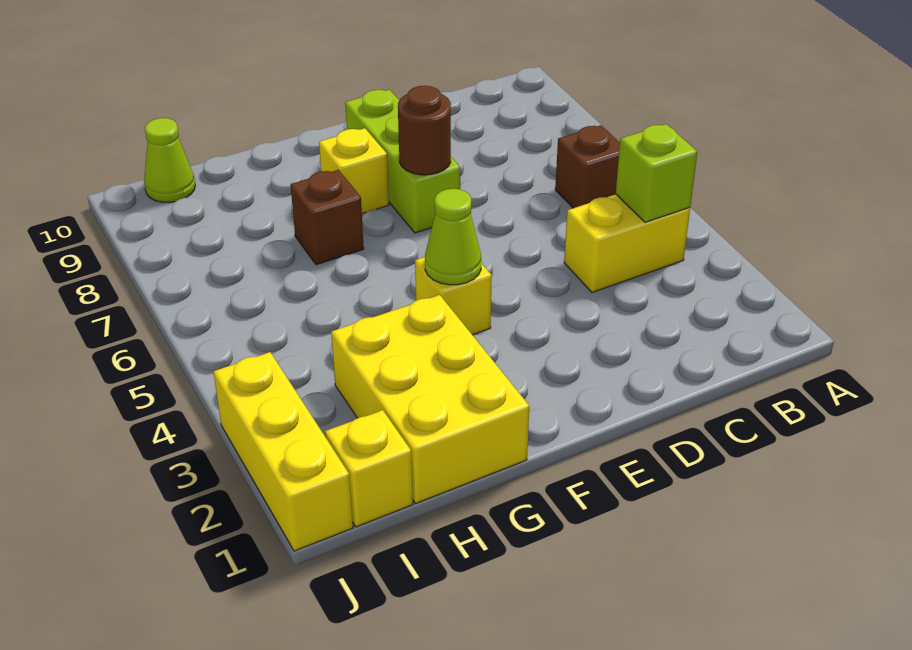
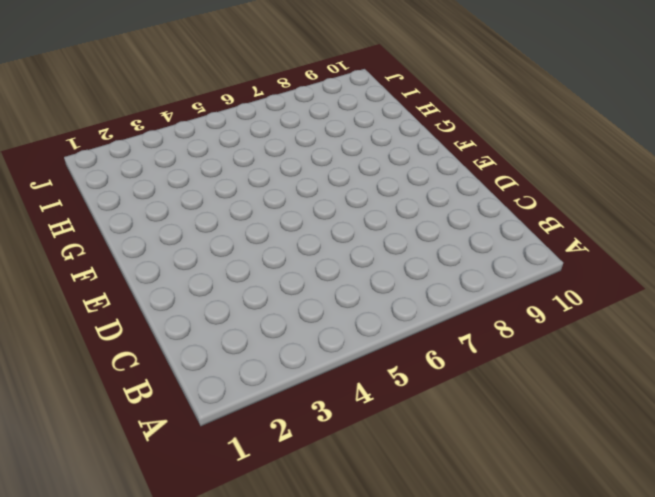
none -> yellow 1x2 brick [564,194,690,292]
none -> brown 1x1 brick [555,125,620,208]
none -> lime 1x3 brick [345,90,460,233]

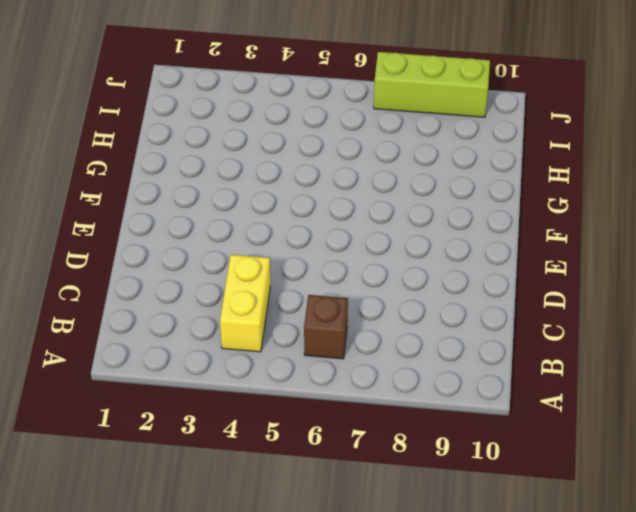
lime 1x3 brick [374,52,490,117] -> lime 1x3 brick moved to [345,90,460,233]
none -> yellow 1x1 brick [415,257,492,335]
none -> yellow 1x1 brick [319,128,389,214]
none -> yellow 2x3 brick [331,295,529,504]

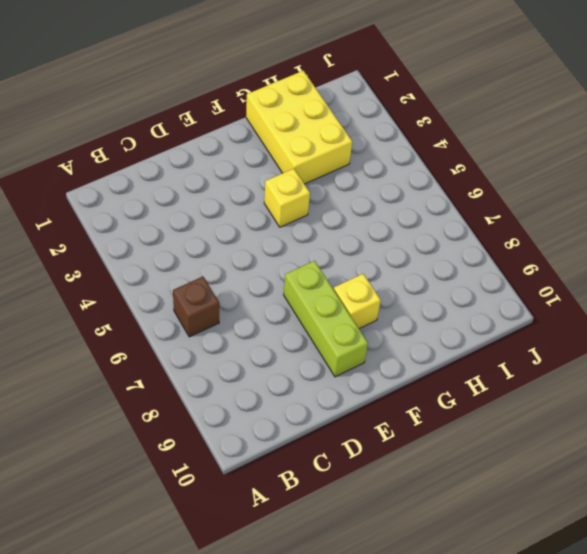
none -> yellow 1x2 brick [564,194,690,292]
none -> brown 1x1 brick [291,170,364,265]
none -> yellow 1x1 brick [325,410,413,527]

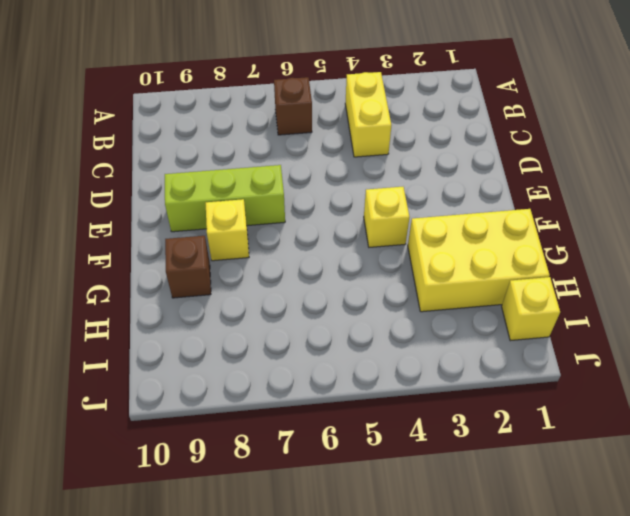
brown 1x1 brick [165,236,211,298] -> brown 1x1 brick moved to [291,170,364,265]
none -> lime 1x1 cone [144,118,195,202]
none -> yellow 1x3 brick [213,352,353,551]
none -> lime 1x1 brick [616,124,697,222]

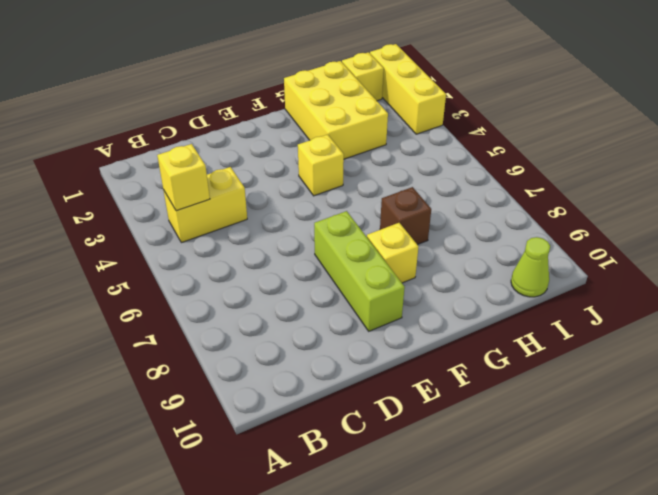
yellow 1x1 brick [157,144,210,211] -> lime 1x1 brick [616,124,697,222]
none -> brown 1x1 brick [555,125,620,208]
none -> brown 1x1 round brick [398,86,451,175]
none -> lime 1x1 cone [425,189,481,285]

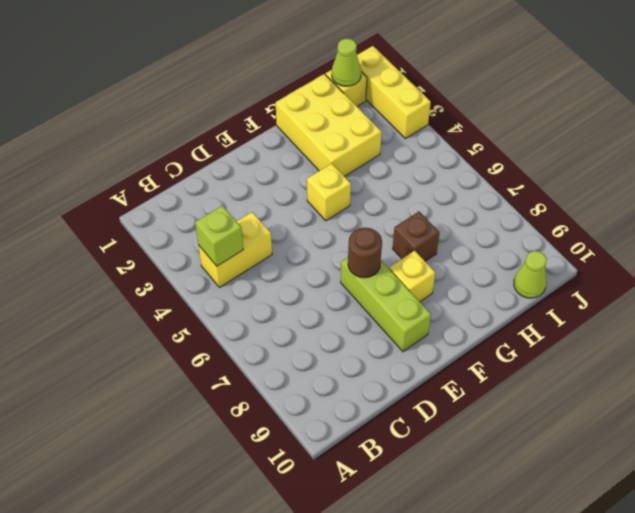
lime 1x1 cone [332,39,361,86] -> lime 1x1 cone moved to [425,189,481,285]
none -> brown 1x1 brick [555,125,620,208]

